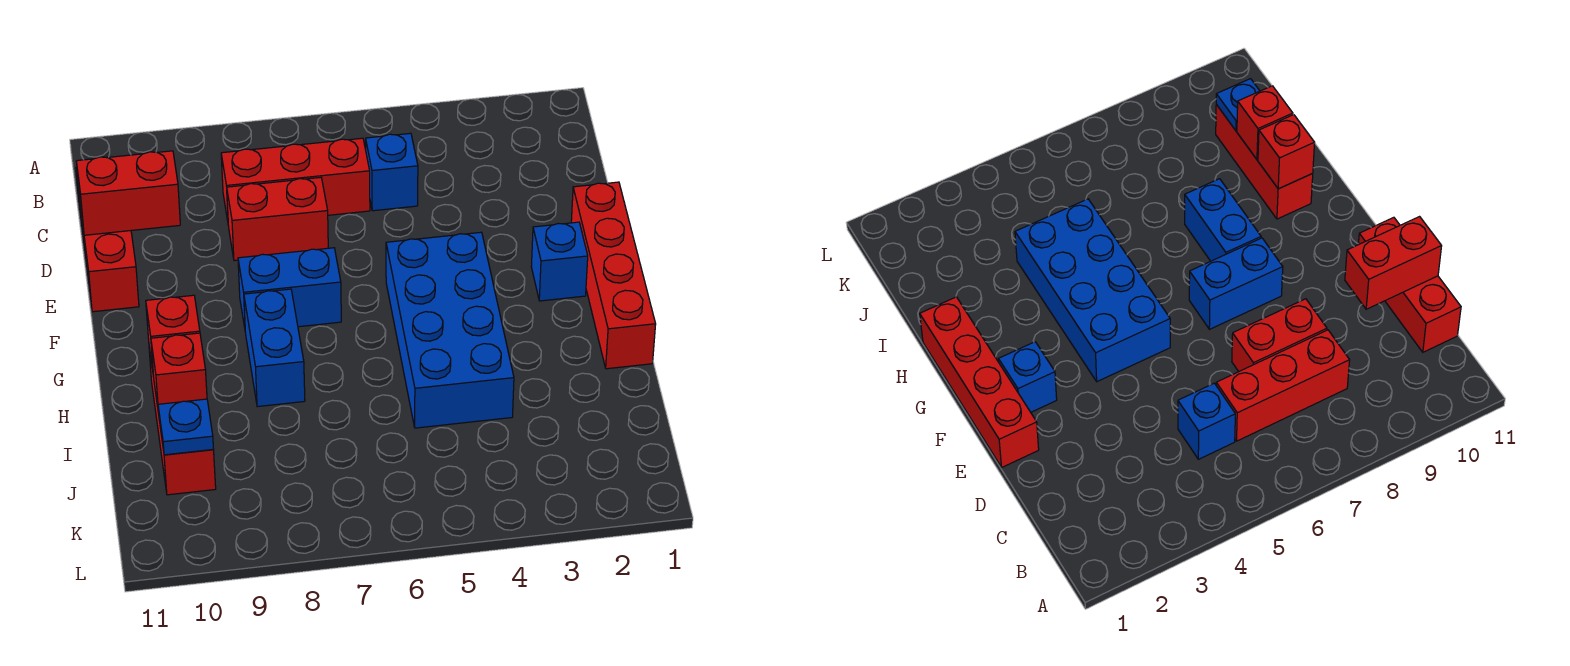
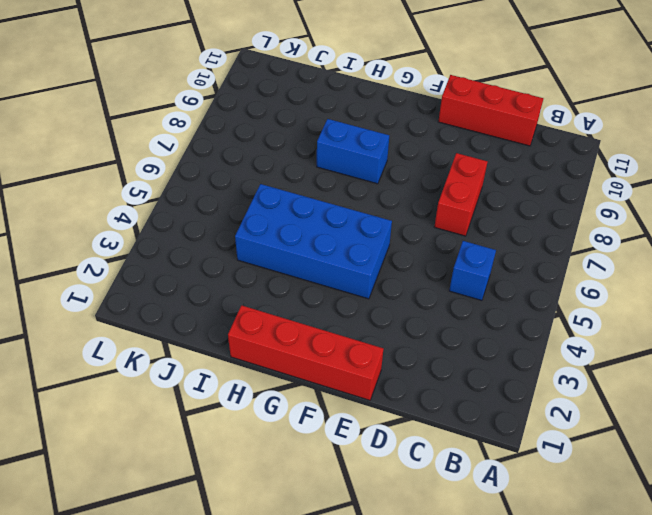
none -> red 1x3 brick [221,138,370,221]
none -> blue 1x1 brick [531,222,588,301]
none -> blue 1x2 brick [238,248,341,327]

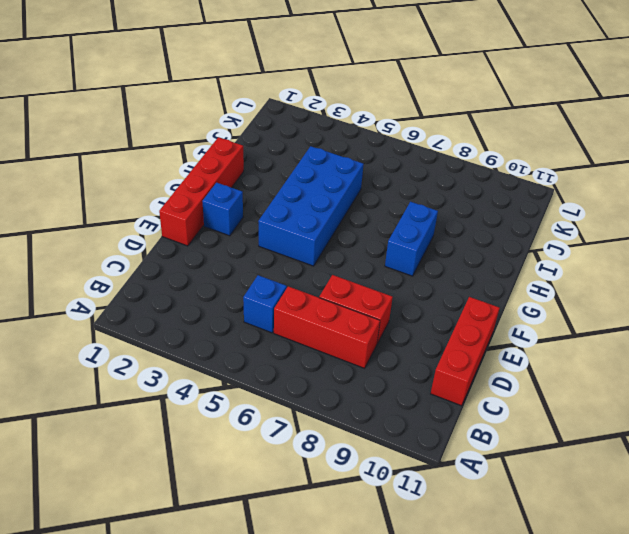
none -> blue 1x2 brick [238,248,341,327]
none -> red 1x3 brick [149,348,216,495]
none -> red 1x2 brick [76,151,180,235]

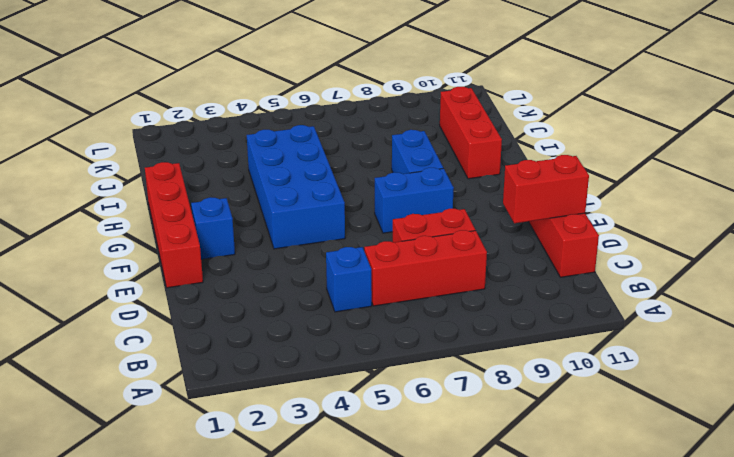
none -> red 1x1 brick [146,295,200,376]
none -> red 1x1 brick [151,333,207,413]
none -> blue 1x1 plate [158,399,213,455]

